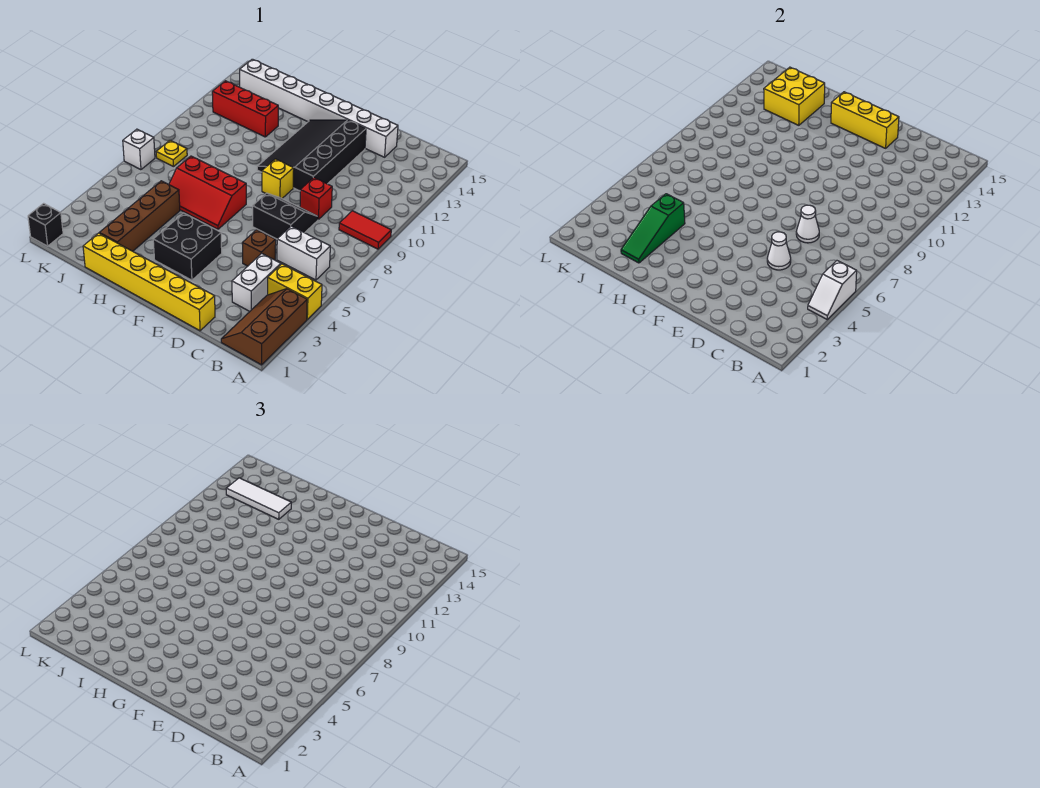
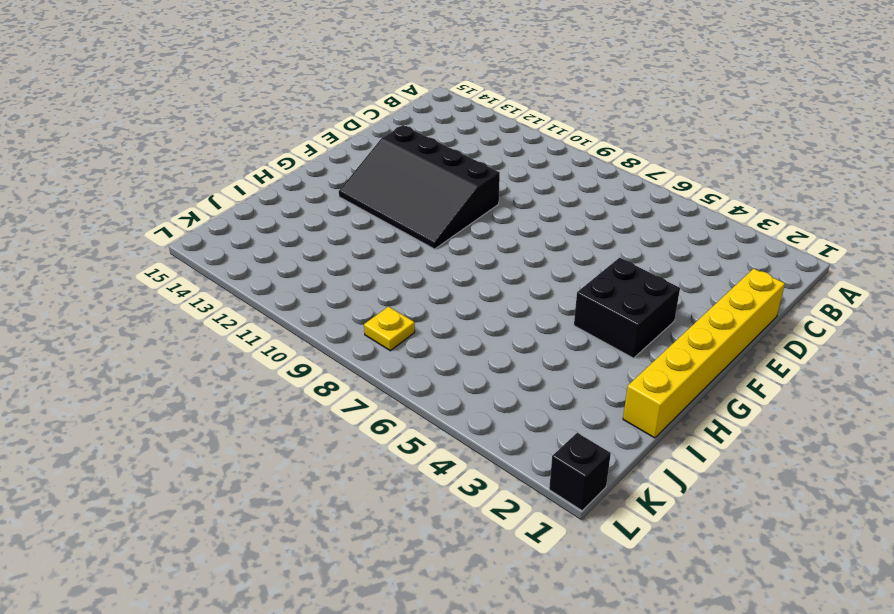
none -> brown 2x3 slope [221,289,307,365]
none -> yellow 1x2 brick [268,264,322,319]
none -> red 1x2 tile [339,211,391,249]

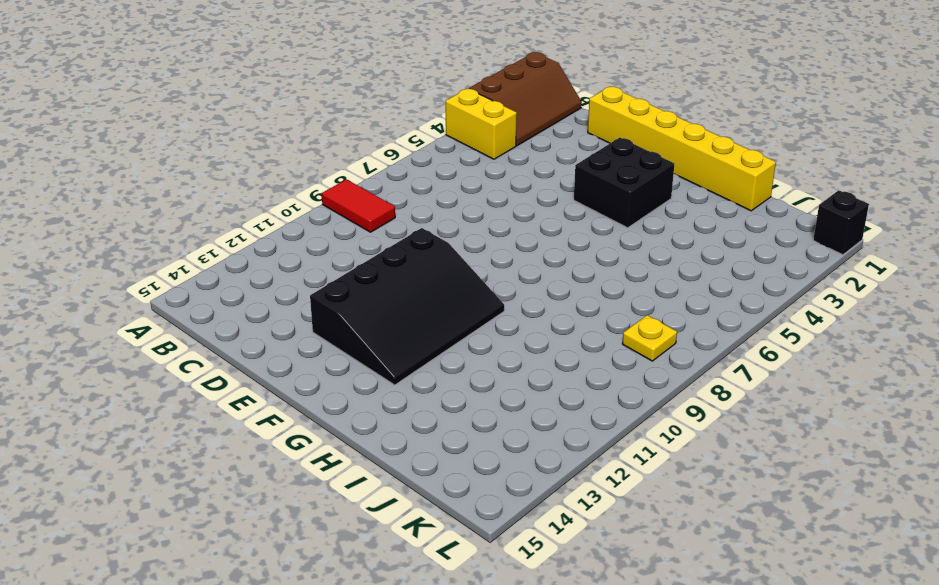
none -> white 1x2 brick [277,226,330,280]
none -> white 1x2 brick [232,254,281,311]
none -> brown 1x1 brick [242,230,276,266]

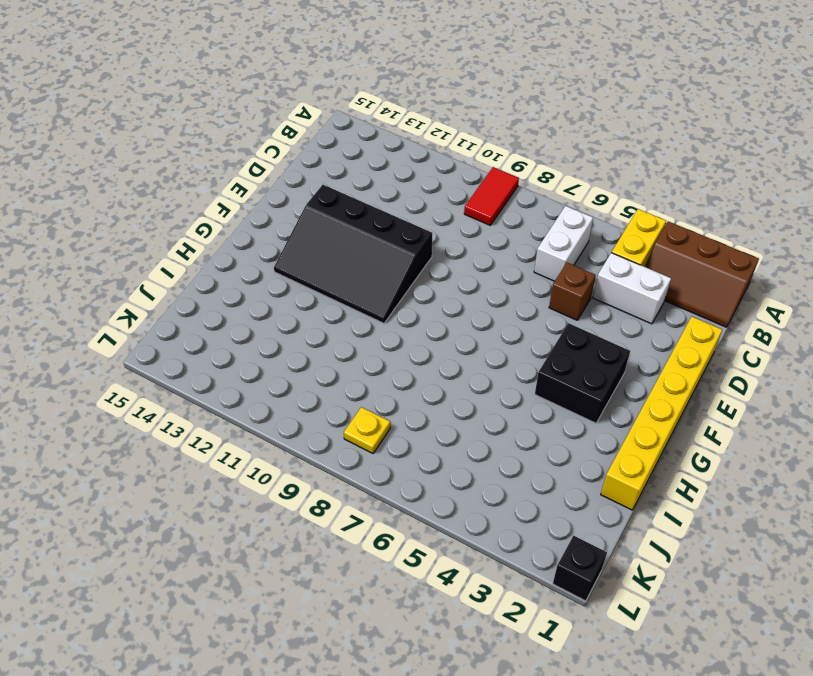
none -> black 2x2 slope [253,193,318,239]
none -> red 1x1 brick [300,178,332,220]
none -> white 1x8 brick [240,59,398,157]

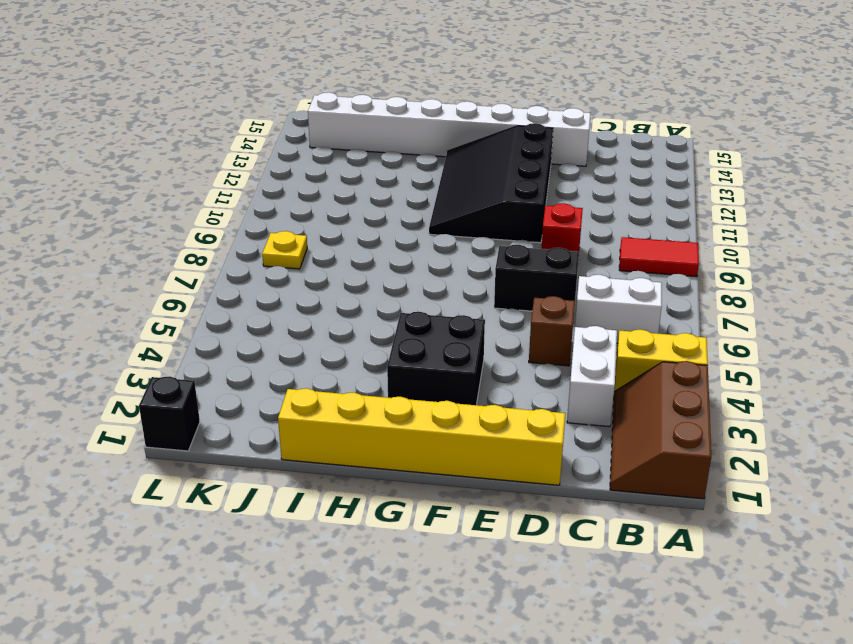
none -> yellow 1x1 brick [262,159,294,198]
none -> red 2x3 slope [169,156,246,229]
none -> brown 1x4 brick [100,181,180,251]

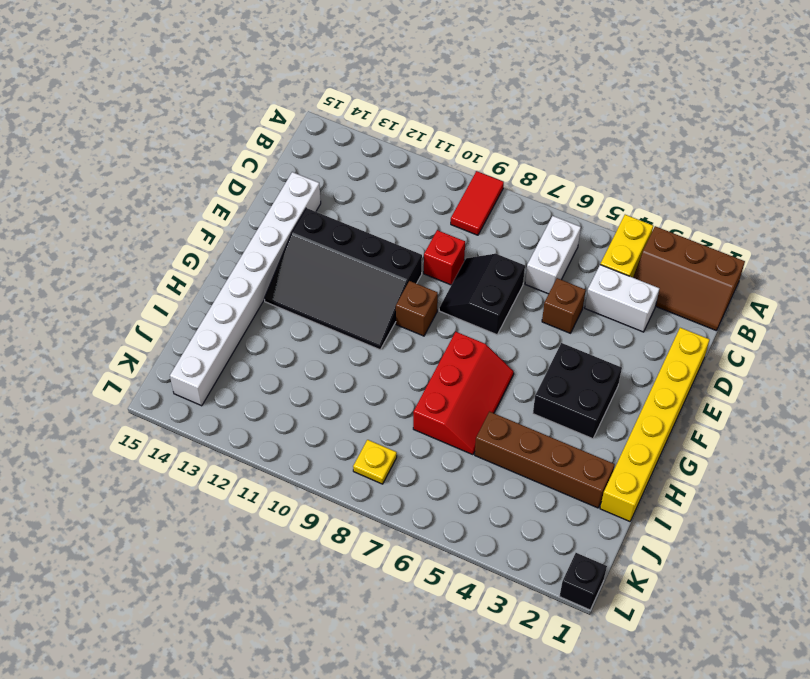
brown 1x1 brick [396,281,438,336] -> yellow 1x1 brick [262,159,294,198]
none -> red 1x3 brick [212,81,278,137]
none -> white 1x1 brick [123,129,155,170]
none -> white 1x2 slope [808,261,857,319]

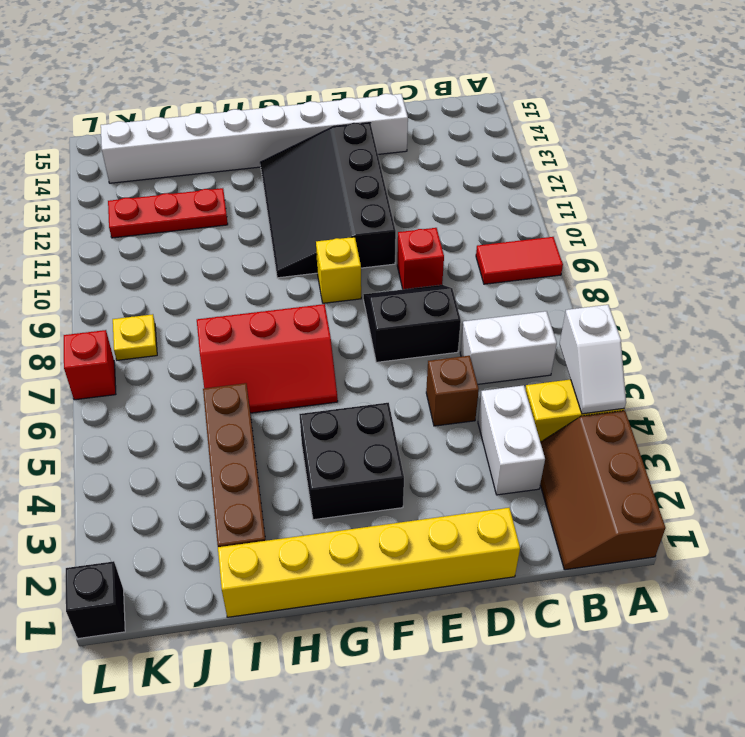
red 1x3 plate [108,188,228,238] -> red 1x3 brick [212,81,278,137]
red 1x1 brick [64,330,116,400] -> white 1x1 brick [123,129,155,170]
none -> white 1x1 cone [767,232,791,270]
none -> white 1x1 cone [796,205,819,243]
none -> yellow 1x3 brick [831,92,899,148]

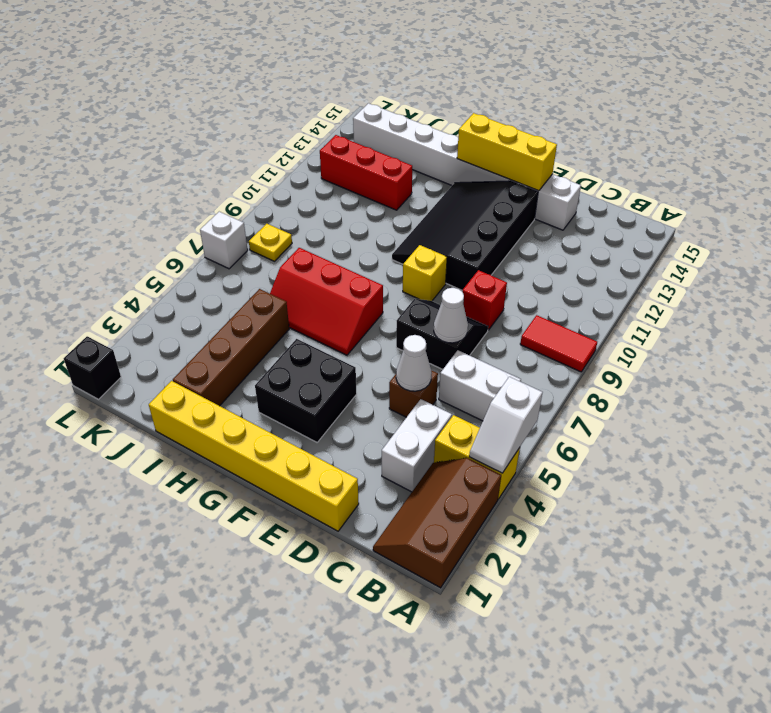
none -> green 1x3 slope [621,194,685,263]
none -> yellow 2x2 brick [764,67,825,125]
none -> white 1x3 tile [226,478,291,519]

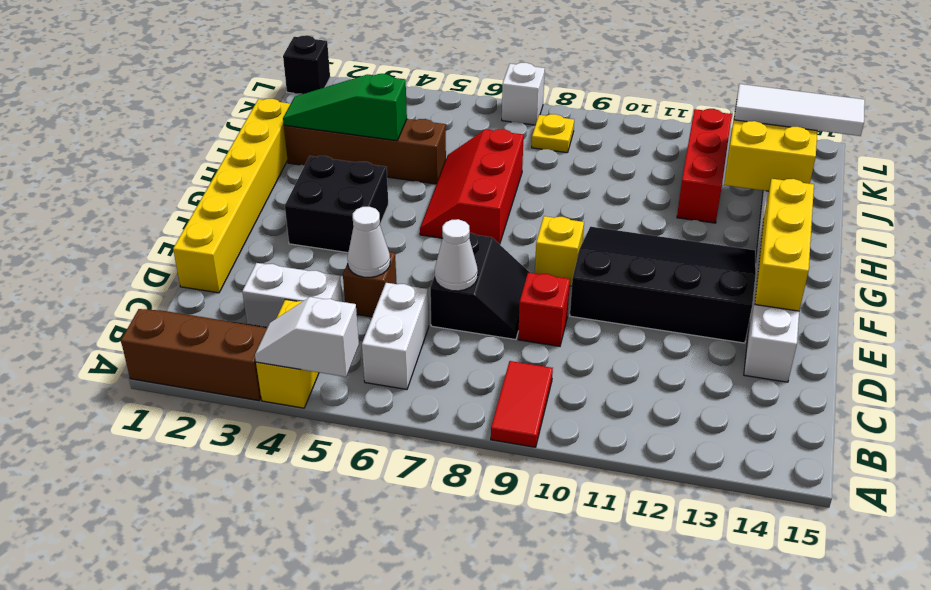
white 1x3 tile [734,84,865,136] -> white 1x3 tile turned to [226,478,291,519]

